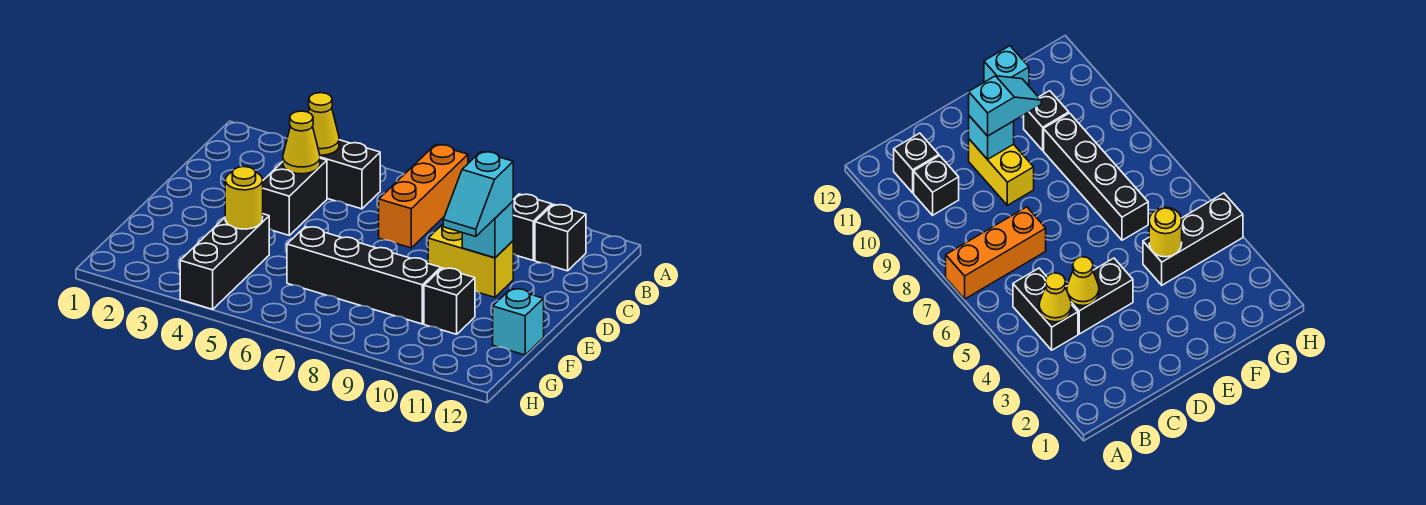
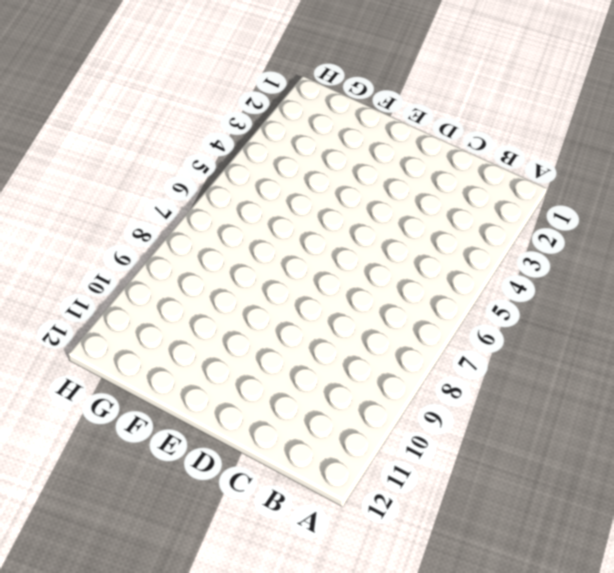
none -> orange 1x3 brick [379,145,468,248]
none -> black 1x2 brick [320,140,380,209]
none -> black 1x1 brick [513,194,552,260]

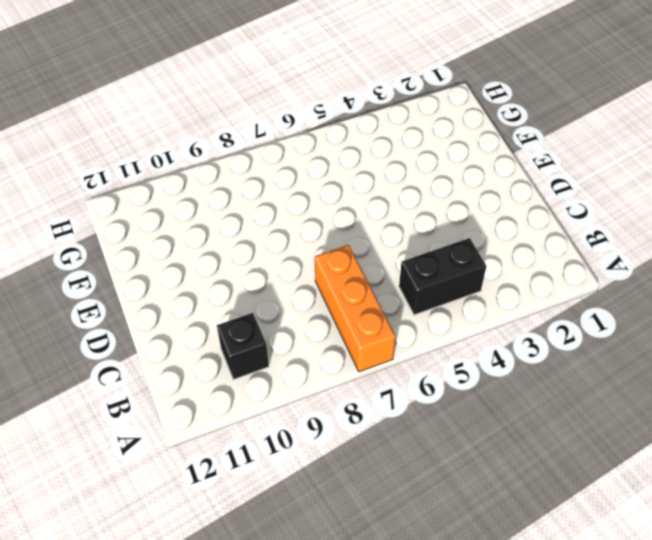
none -> black 1x1 brick [535,204,586,271]
none -> black 1x2 brick [263,158,327,235]
none -> yellow 1x2 brick [428,224,513,297]

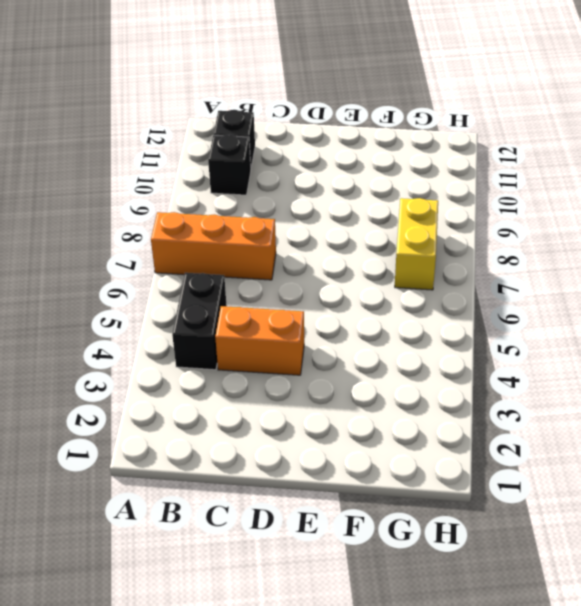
orange 1x2 brick [215,306,304,375] -> black 1x2 brick [263,158,327,235]
yellow 1x2 brick [395,198,438,290] -> yellow 1x2 brick moved to [428,224,513,297]
none -> black 1x3 brick [180,214,269,309]
none -> black 1x4 brick [287,227,441,324]
none -> black 1x1 brick [424,268,475,334]

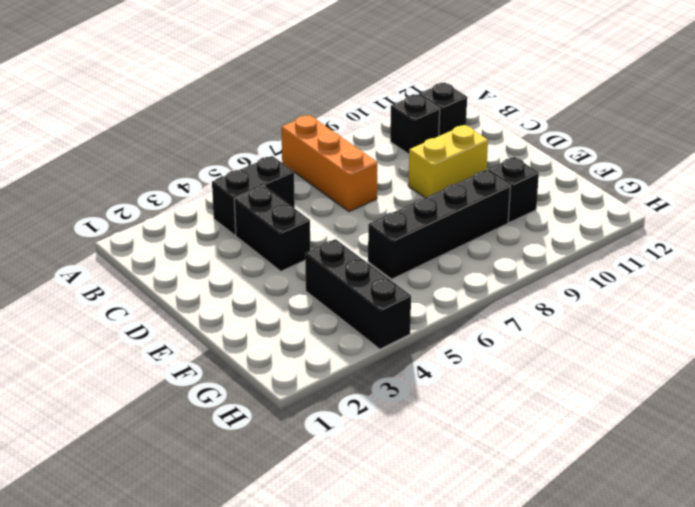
none -> cyan 1x1 brick [493,289,544,355]
none -> yellow 1x1 cone [308,93,339,155]
none -> yellow 1x1 cone [283,111,320,174]

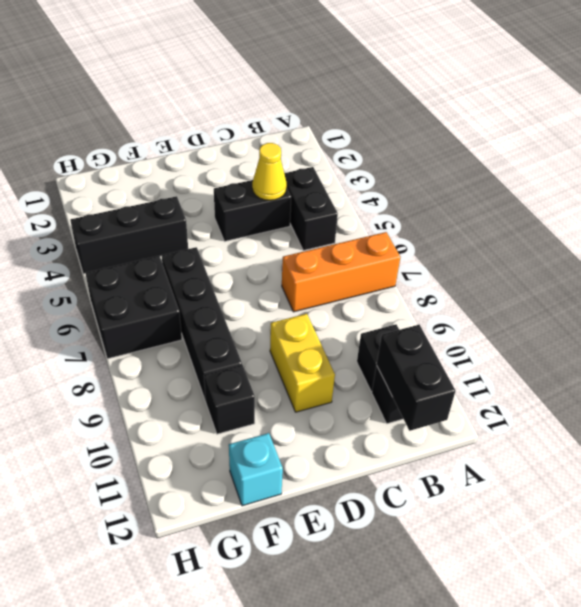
black 1x2 brick [377,325,455,431] -> none
black 2x2 brick [85,256,182,359] -> none
none -> yellow 1x1 cone [308,93,339,155]
none -> cyan 1x1 brick [462,201,513,258]
none -> yellow 1x1 round brick [225,167,263,229]

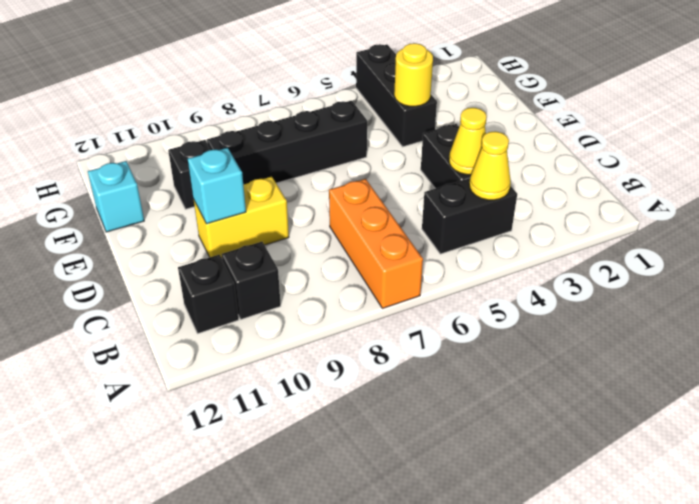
none -> cyan 1x2 slope [443,152,513,237]

